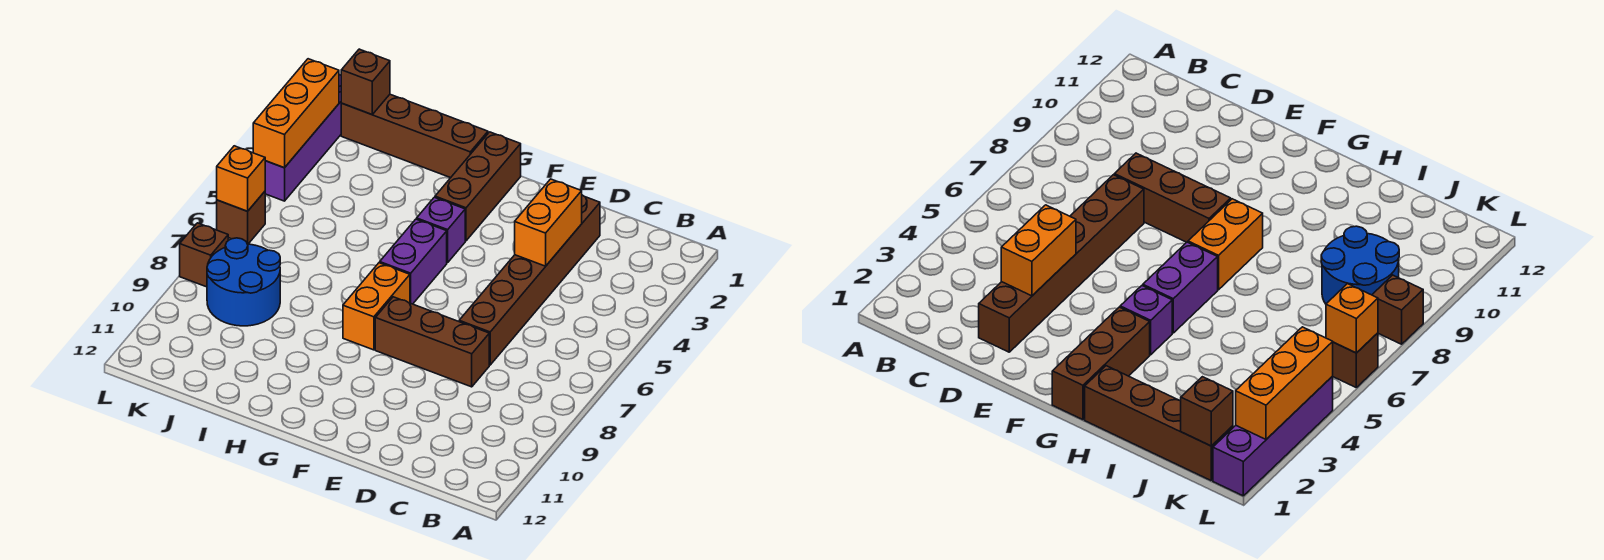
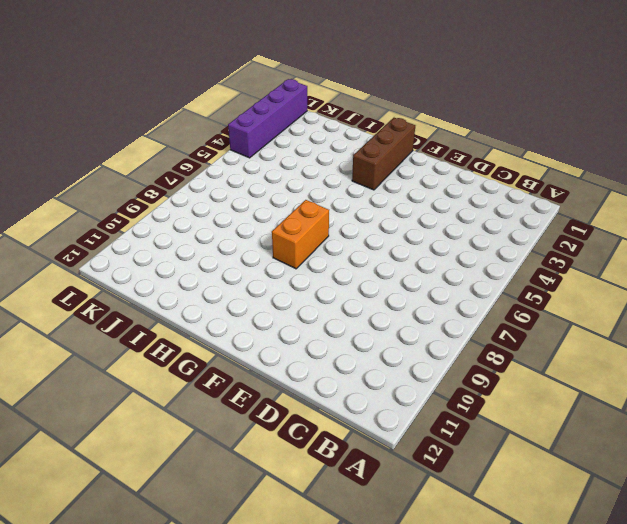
none -> brown 1x6 brick [459,195,600,365]
none -> brown 1x3 brick [375,297,489,387]
none -> purple 1x1 brick [417,197,465,263]

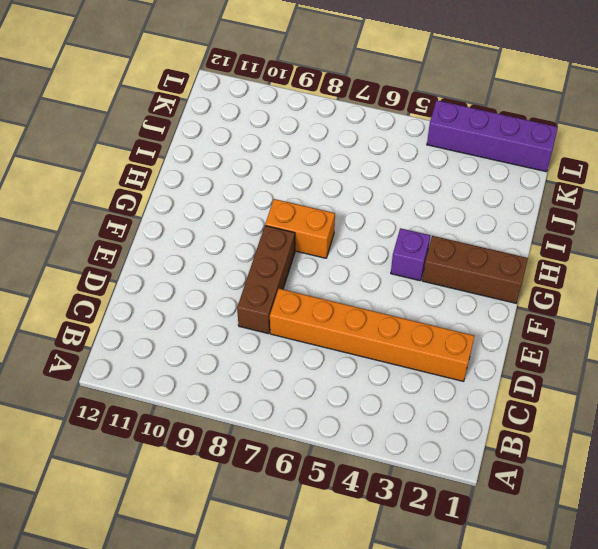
orange 1x6 brick [270,289,474,381] -> brown 1x6 brick [459,195,600,365]
none -> purple 1x2 brick [380,219,447,304]
none -> brown 1x4 brick [341,94,488,178]
none -> blue 2x2 round brick [207,238,280,326]

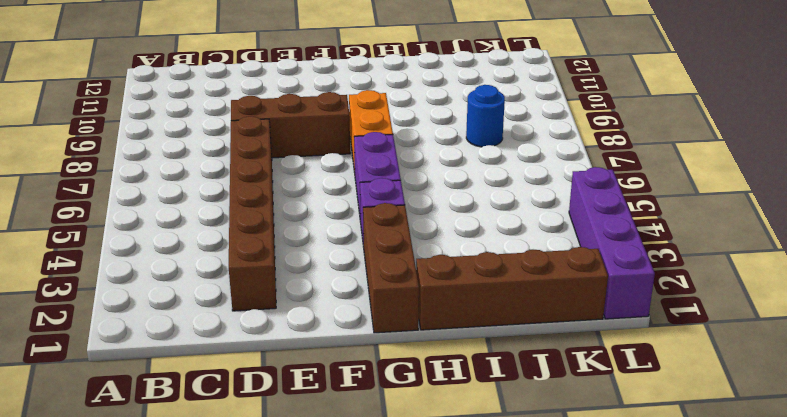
blue 1x1 round brick [466,85,505,147] -> blue 2x2 round brick [207,238,280,326]
none -> brown 1x1 brick [217,192,265,244]
none -> brown 1x1 brick [180,223,228,287]
none -> orange 1x2 brick [515,179,582,266]

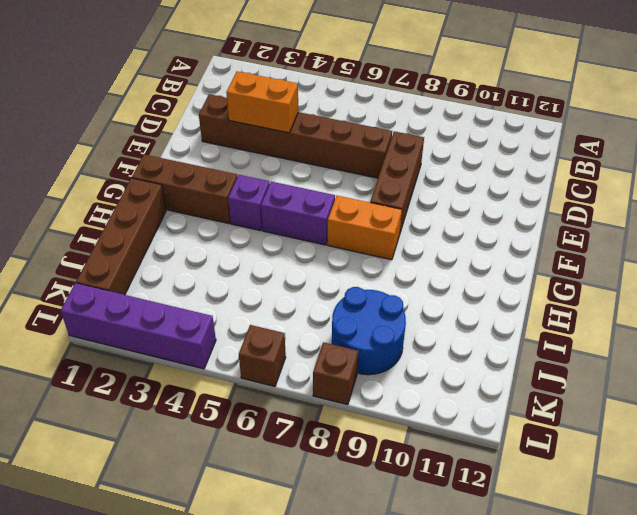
none -> brown 1x1 brick [341,49,390,114]
none -> orange 1x3 brick [253,59,339,168]
none -> orange 1x1 brick [217,146,265,211]

